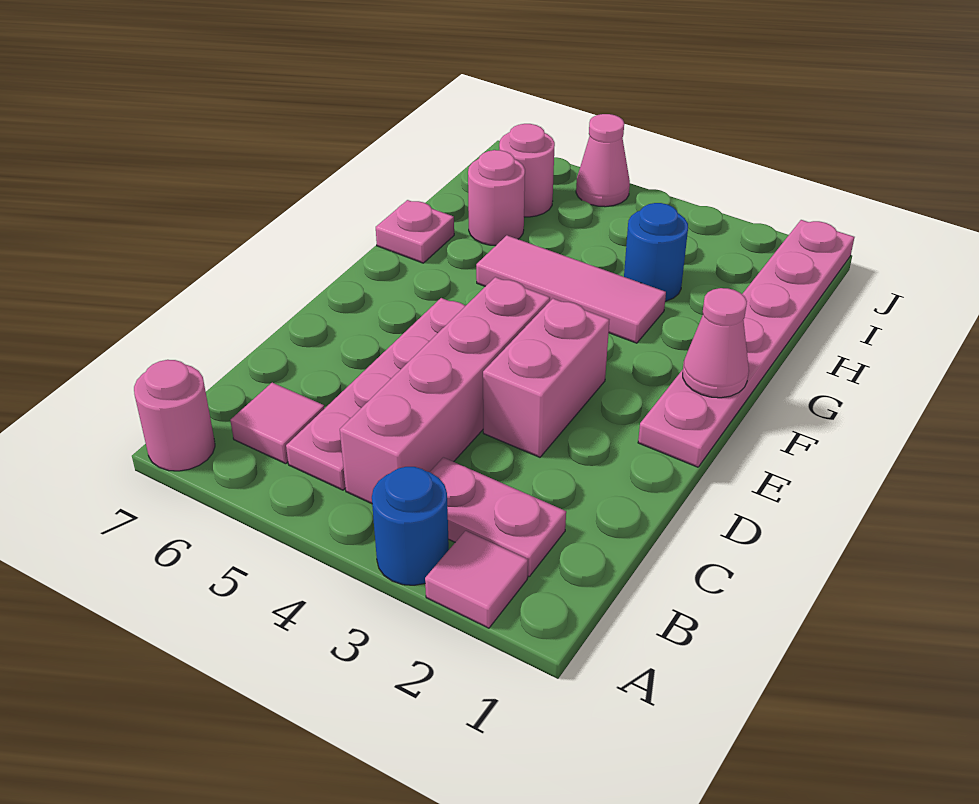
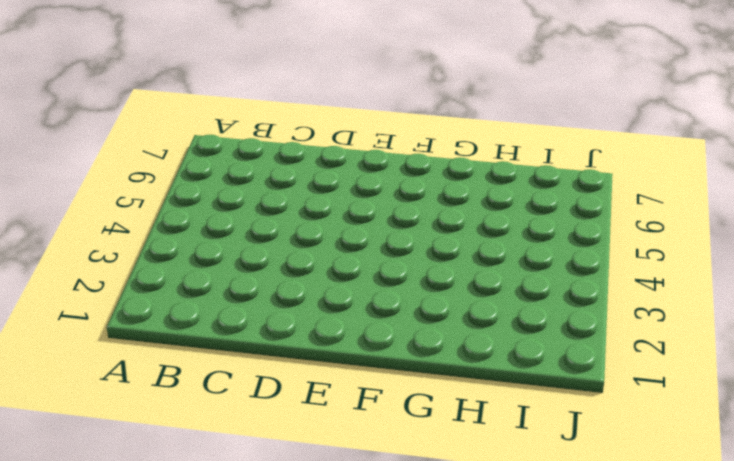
none -> pink 1x1 tile [425,531,528,628]
none -> blue 1x1 round brick [372,467,449,585]
none -> pink 1x1 round brick [134,360,215,471]

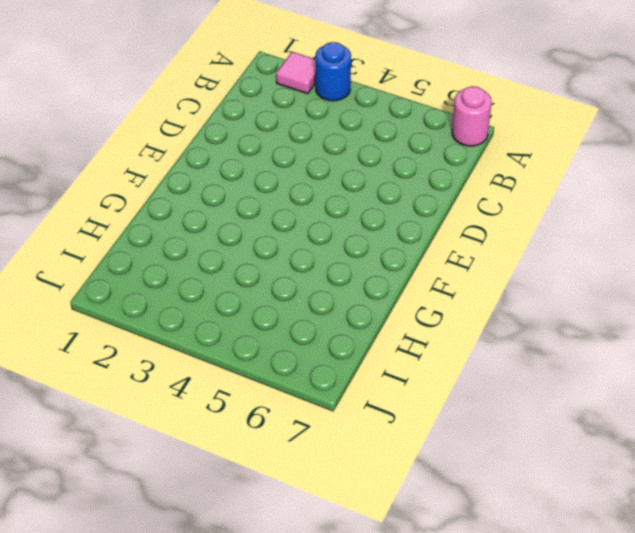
none -> pink 1x2 plate [430,457,566,577]
none -> pink 1x4 brick [340,277,550,504]
none -> pink 1x4 plate [286,298,465,490]

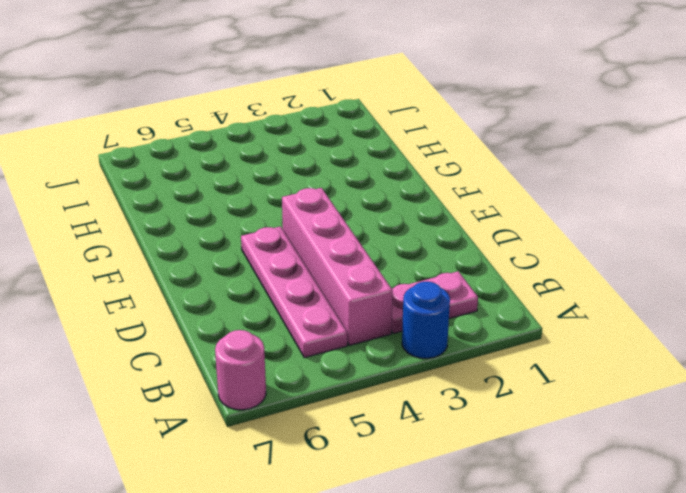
none -> pink 1x1 tile [425,531,528,628]
none -> pink 1x1 tile [230,383,325,464]
none -> pink 1x2 brick [483,299,609,457]

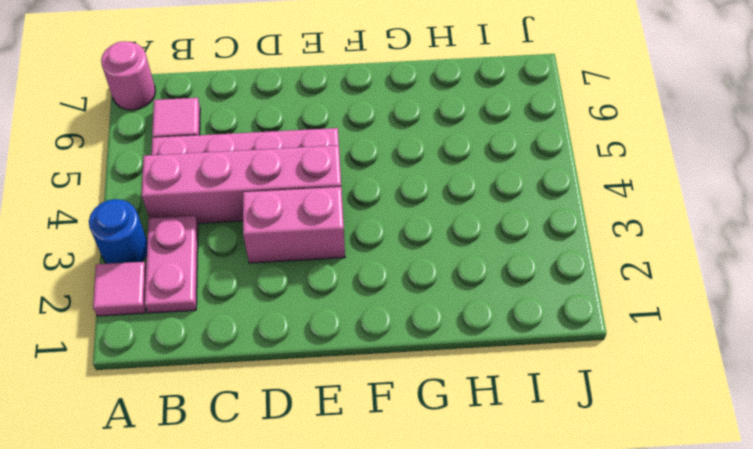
none -> pink 1x6 plate [638,220,855,467]
none -> pink 1x3 tile [476,235,666,343]
none -> pink 1x1 plate [376,200,454,263]

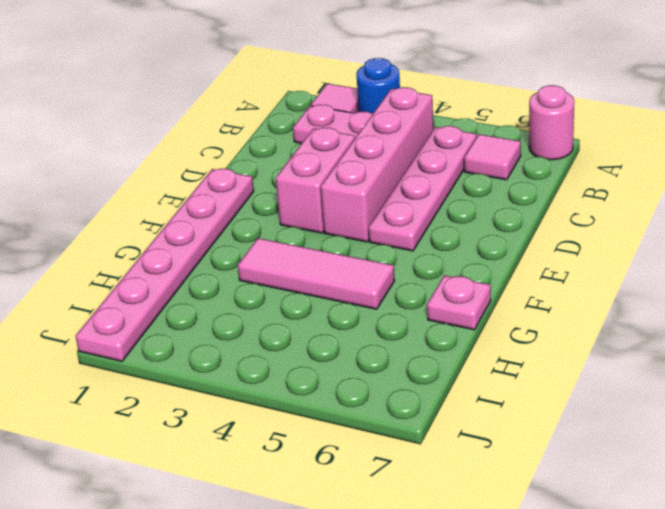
none -> blue 1x1 round brick [624,203,688,301]
none -> pink 1x1 round brick [468,150,525,246]
none -> pink 1x1 round brick [499,124,555,217]

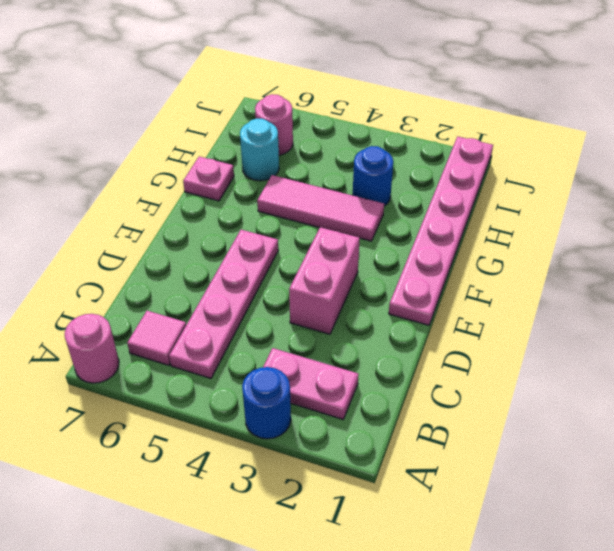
cyan 1x1 round brick [240,119,279,181] -> pink 1x1 round brick [468,150,525,246]
none -> pink 1x1 tile [425,531,528,628]
none -> pink 1x4 brick [340,277,550,504]
none -> pink 1x1 cone [576,114,630,207]

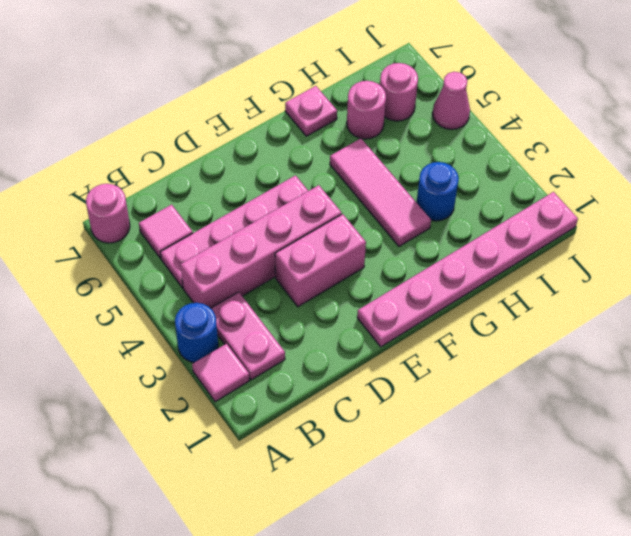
none -> pink 1x1 cone [683,288,749,398]

